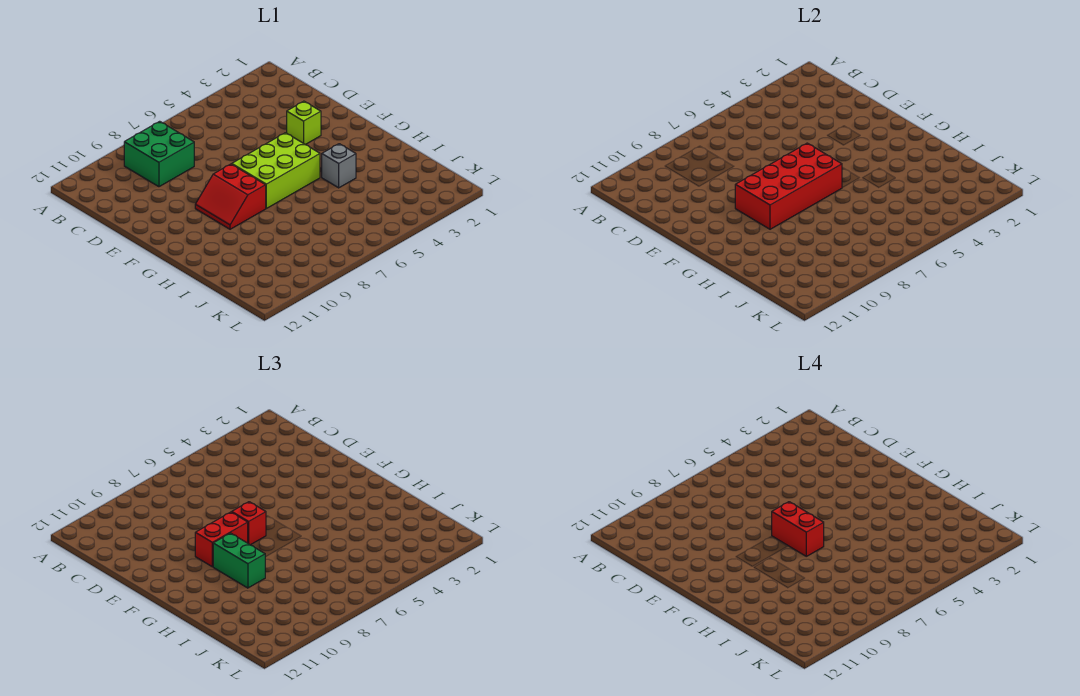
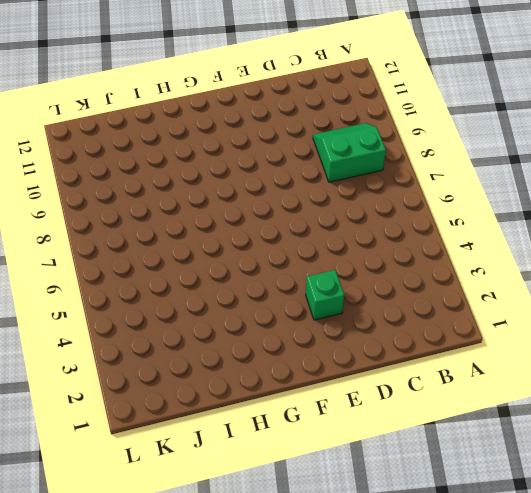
green 2x2 slope [313,123,386,182] -> green 2x2 brick [124,121,194,187]
green 1x1 brick [306,270,344,320] -> lime 1x1 brick [287,101,321,145]
none -> lime 2x3 brick [232,133,320,208]
none -> red 2x2 slope [195,164,266,229]

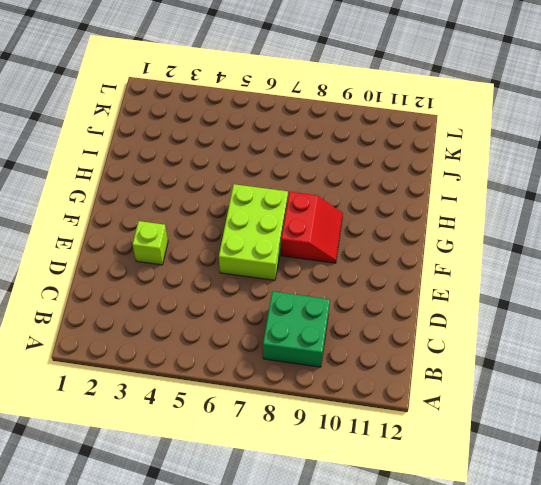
lime 2x3 brick [219,184,288,280] -> lime 2x3 brick turned to [232,133,320,208]
none -> grey 1x1 brick [322,144,356,188]
none -> red 2x4 brick [735,143,842,229]

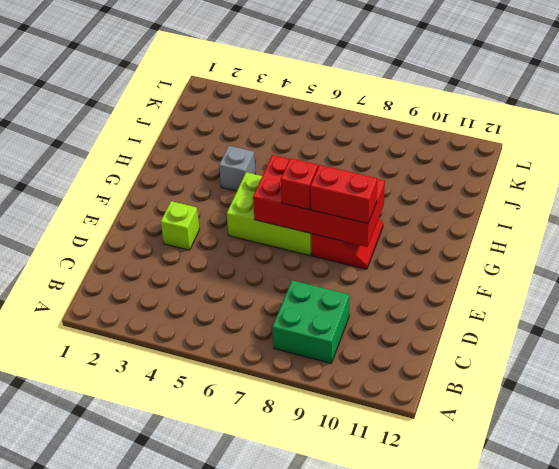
none -> green 1x2 brick [213,533,265,588]
none -> red 1x2 brick [772,502,824,556]

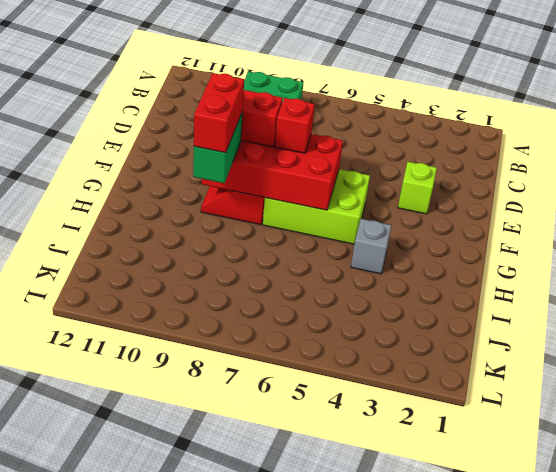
red 1x2 brick [194,73,244,153] -> red 1x2 brick moved to [772,502,824,556]

